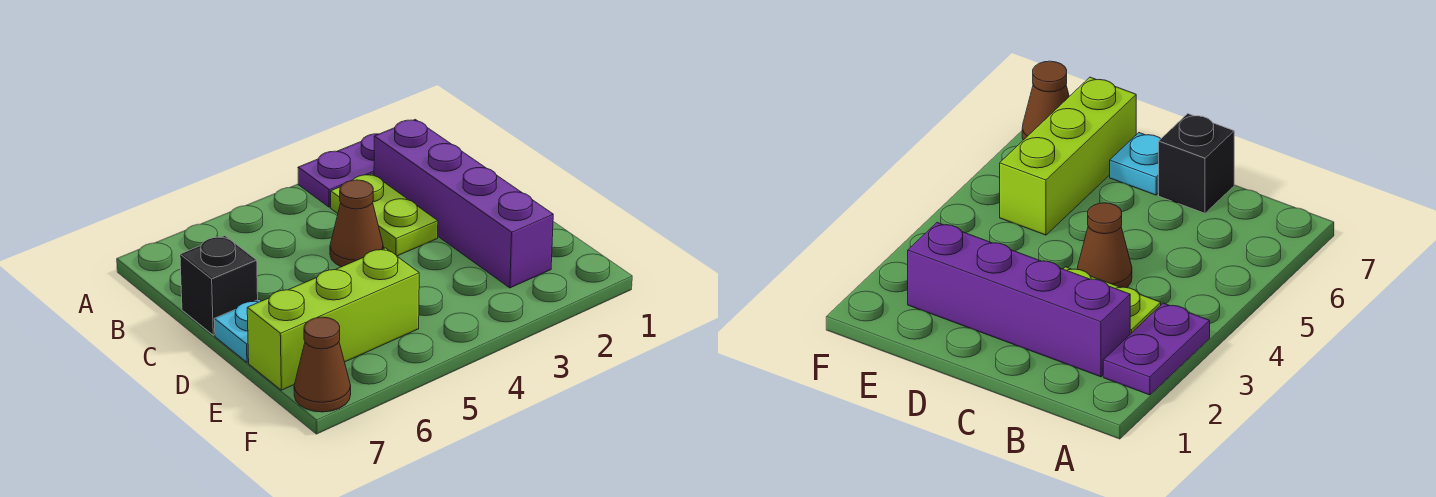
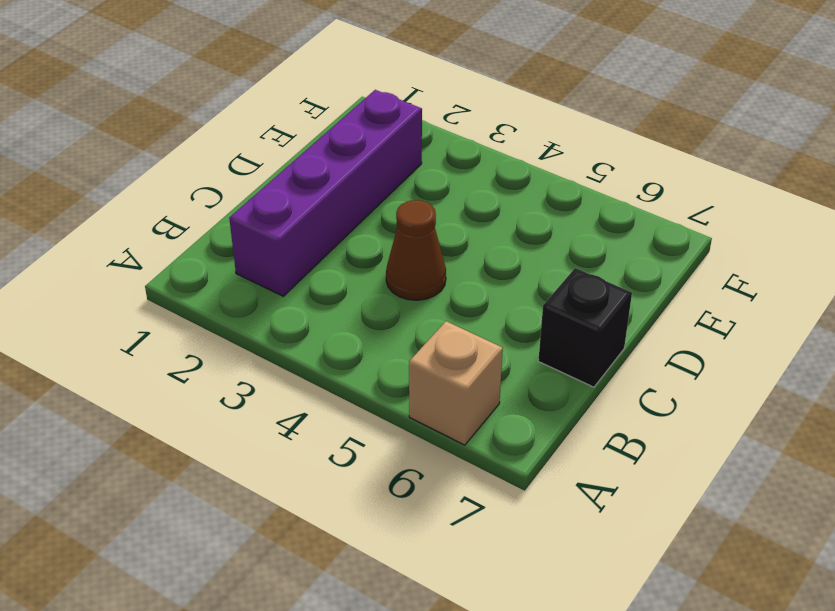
tan 1x1 brick [409,321,503,445] -> none
none -> purple 1x2 plate [298,134,378,207]
none -> lime 1x2 plate [331,174,438,256]

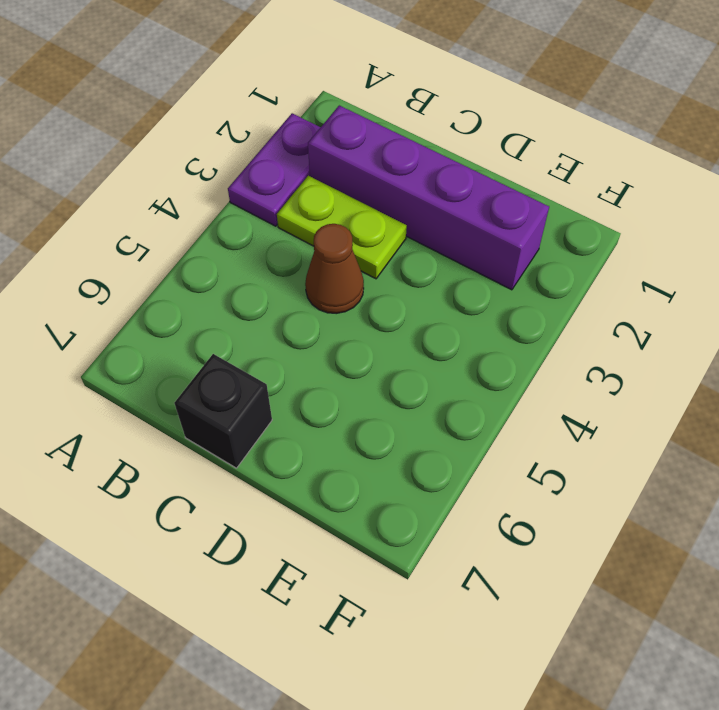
none -> cyan 1x1 plate [214,299,261,362]
none -> lime 1x3 brick [247,248,419,390]

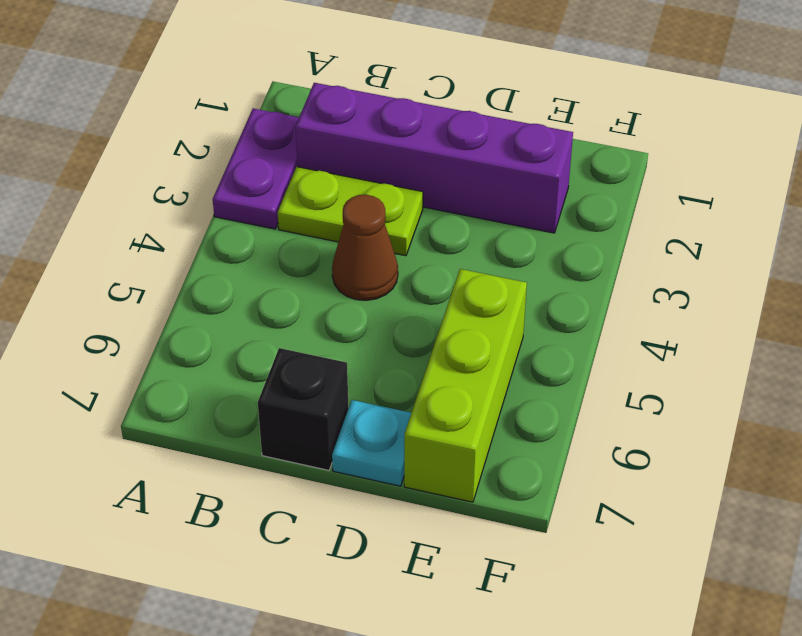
none -> brown 1x1 cone [294,317,351,412]

